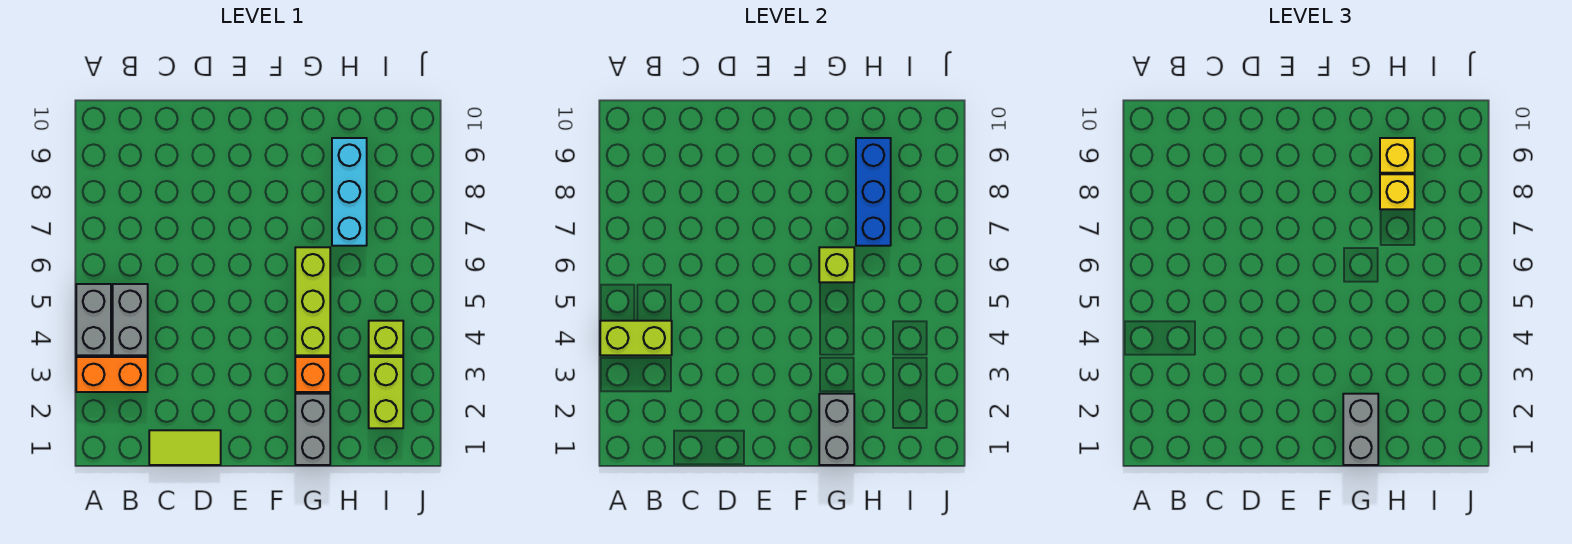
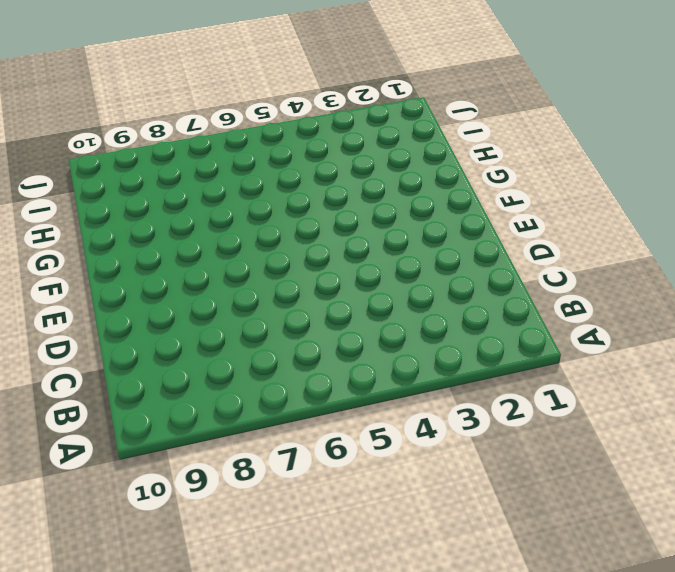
none -> orange 1x2 brick [76,357,148,392]
none -> grey 1x2 brick [76,284,111,355]
none -> grey 1x2 brick [113,284,148,355]

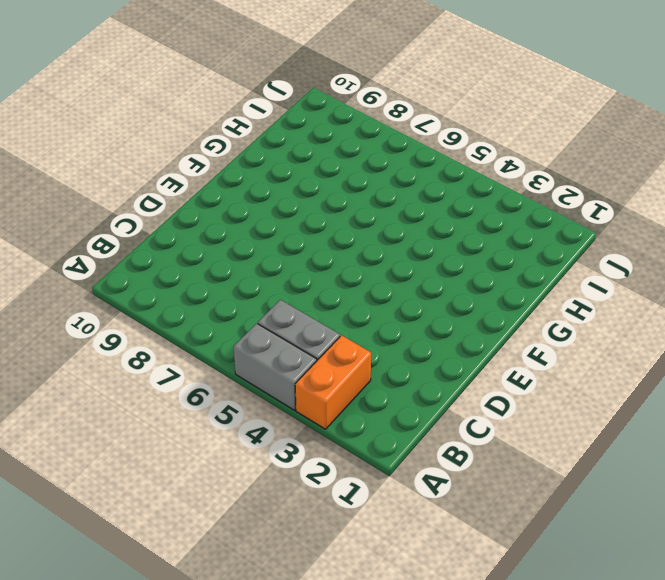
none -> lime 1x2 tile [149,430,221,465]
none -> grey 1x2 brick [295,394,330,465]
none -> orange 1x1 brick [295,357,330,392]

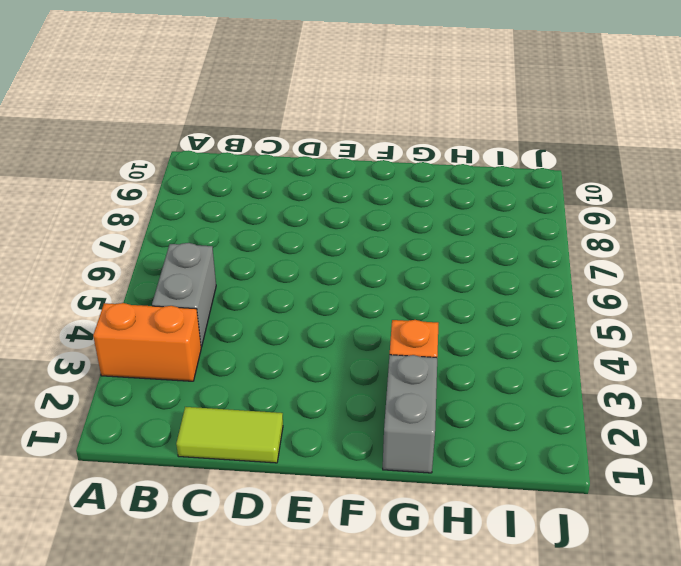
none -> grey 1x2 brick [76,284,111,355]
none -> lime 1x3 brick [295,247,330,355]
none -> cyan 1x3 brick [332,138,367,246]

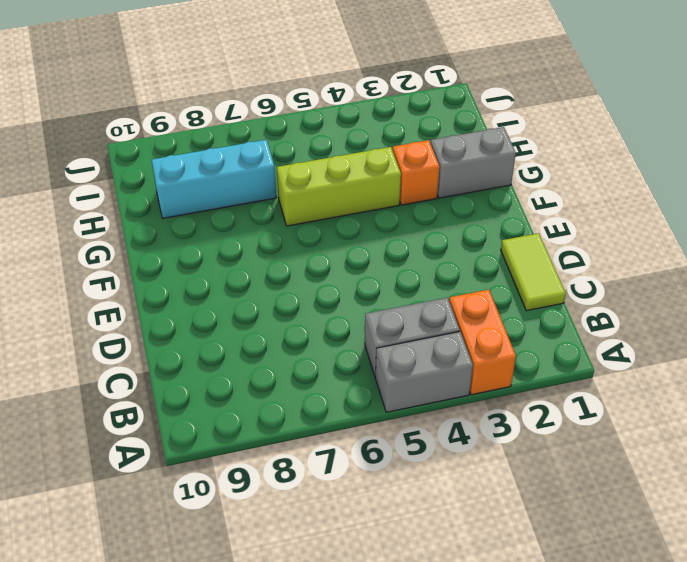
none -> lime 1x2 brick [369,357,403,428]
none -> lime 1x1 brick [369,321,403,355]
none -> lime 1x2 brick [600,321,672,355]

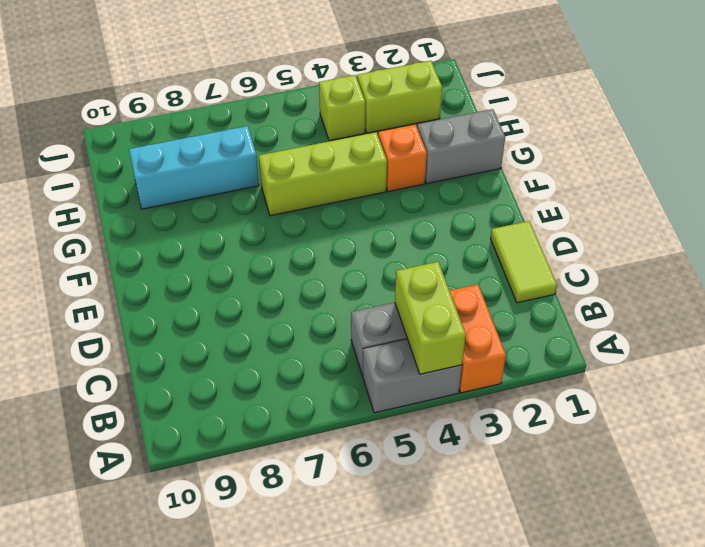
none -> grey 1x2 brick [819,394,854,465]
none -> lime 1x1 brick [819,247,854,282]
none -> blue 1x3 brick [856,138,891,246]

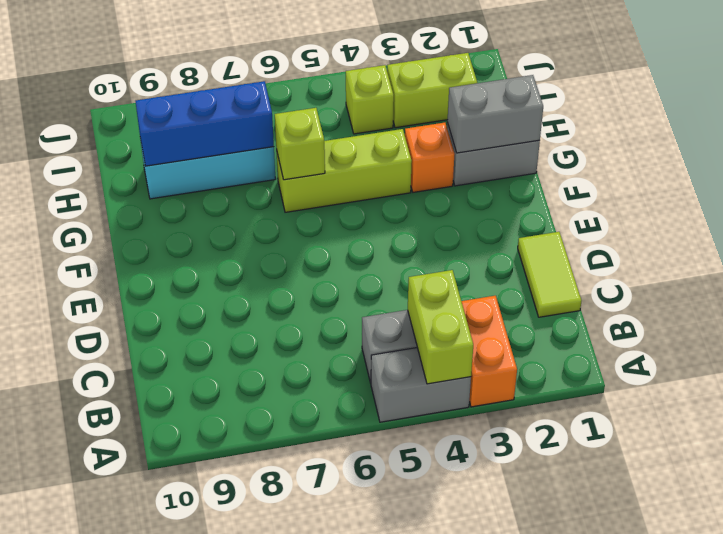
none -> grey 1x2 brick [1343,394,1378,465]
none -> yellow 1x1 brick [1380,174,1415,209]
none -> yellow 1x1 brick [1380,138,1415,173]

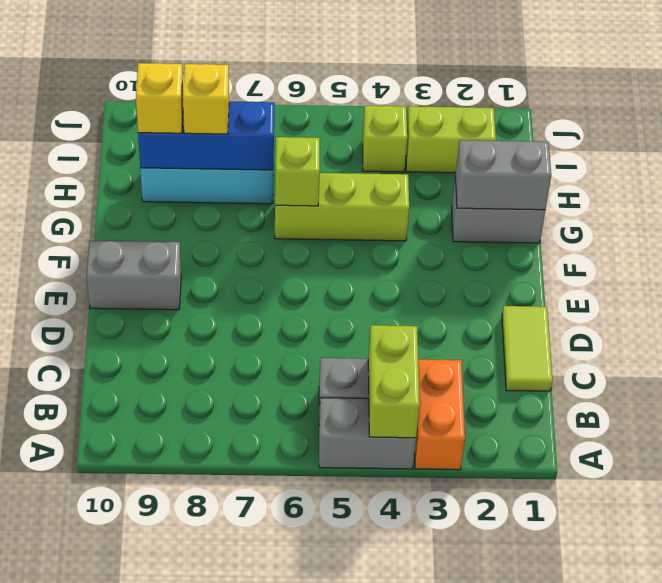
grey 1x2 brick [87,241,181,310] -> grey 1x2 brick moved to [1343,394,1378,465]
none -> orange 1x1 brick [295,357,330,392]

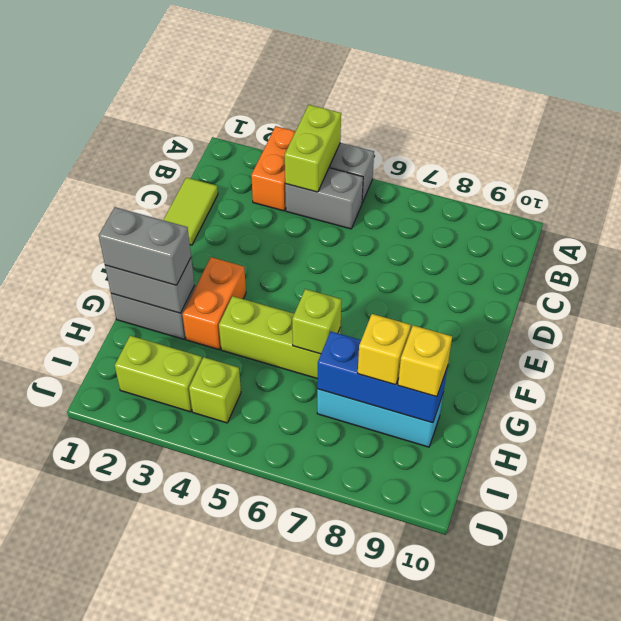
orange 1x2 brick [182,257,246,350] -> orange 1x1 brick [295,357,330,392]

